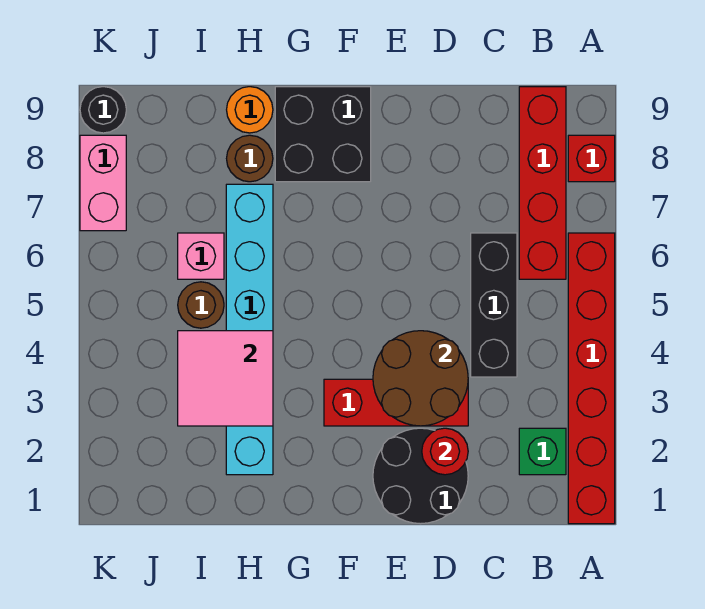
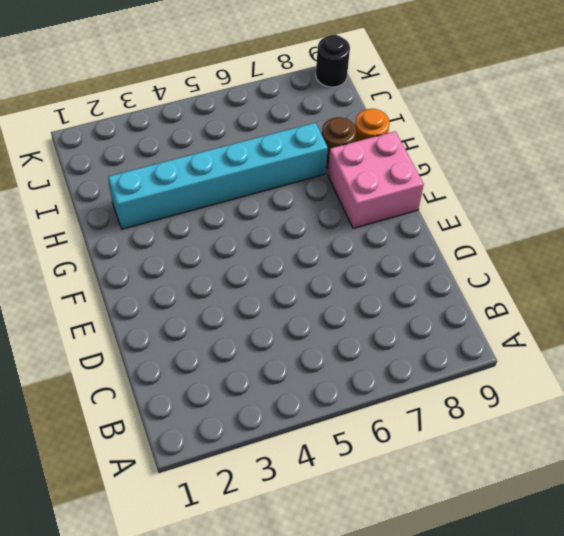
pink 2x2 brick [328,131,424,228] -> black 2x2 brick [275,87,371,182]
none -> red 1x6 brick [568,233,615,524]
none -> red 1x1 brick [568,135,615,182]
none -> green 1x1 brick [519,428,566,475]

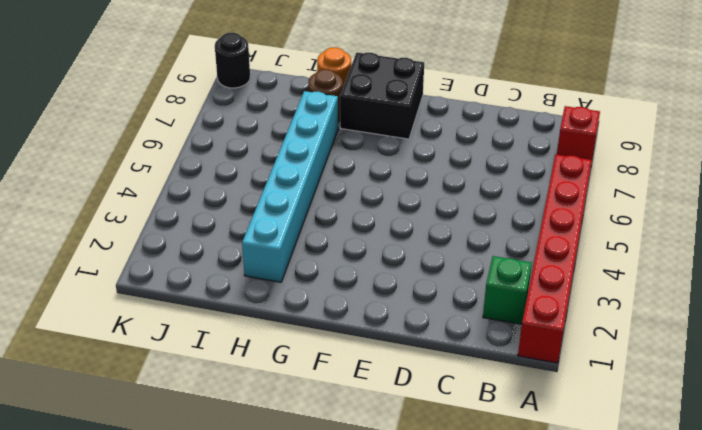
none -> red 1x4 brick [519,87,566,279]
none -> black 1x3 brick [471,233,517,377]
none -> black 2x2 round brick [373,428,468,524]

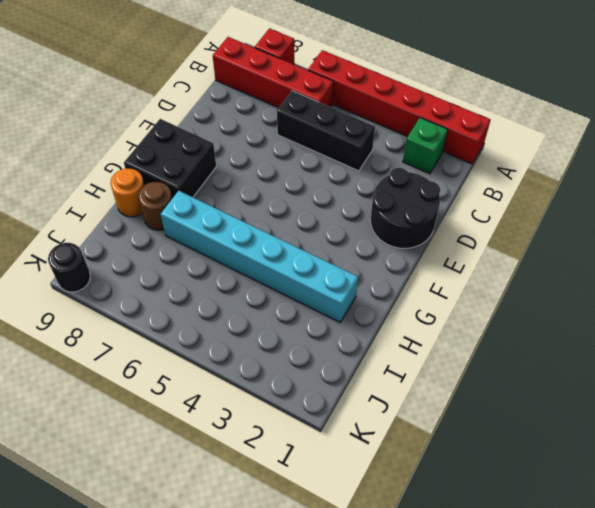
none -> red 1x3 brick [324,379,468,426]
none -> brown 1x1 round brick [178,282,224,328]
none -> pink 1x1 brick [178,233,224,279]

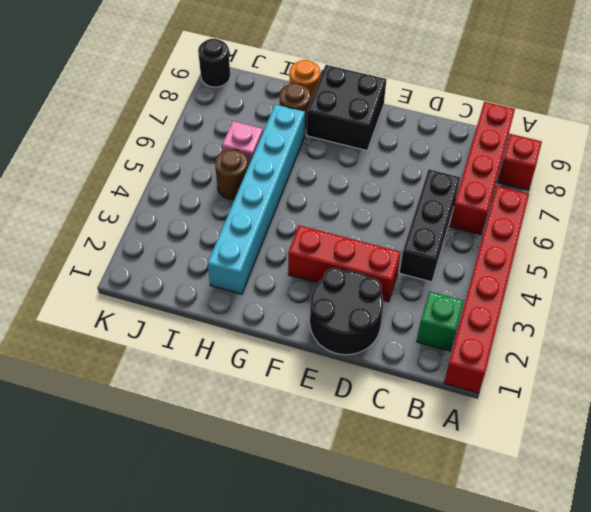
none -> pink 1x2 brick [80,135,126,231]
none -> red 1x1 round brick [422,428,468,475]
none -> brown 2x2 round brick [373,331,468,426]

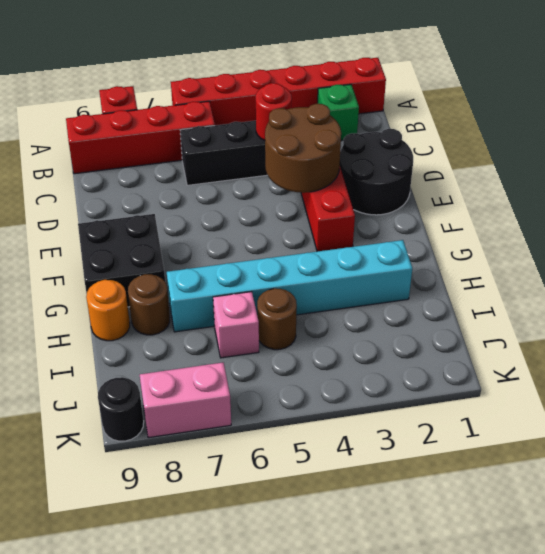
red 1x1 round brick [256,83,292,140] -> red 1x1 round brick moved to [422,428,468,475]
none -> pink 2x2 tile [178,331,273,426]

